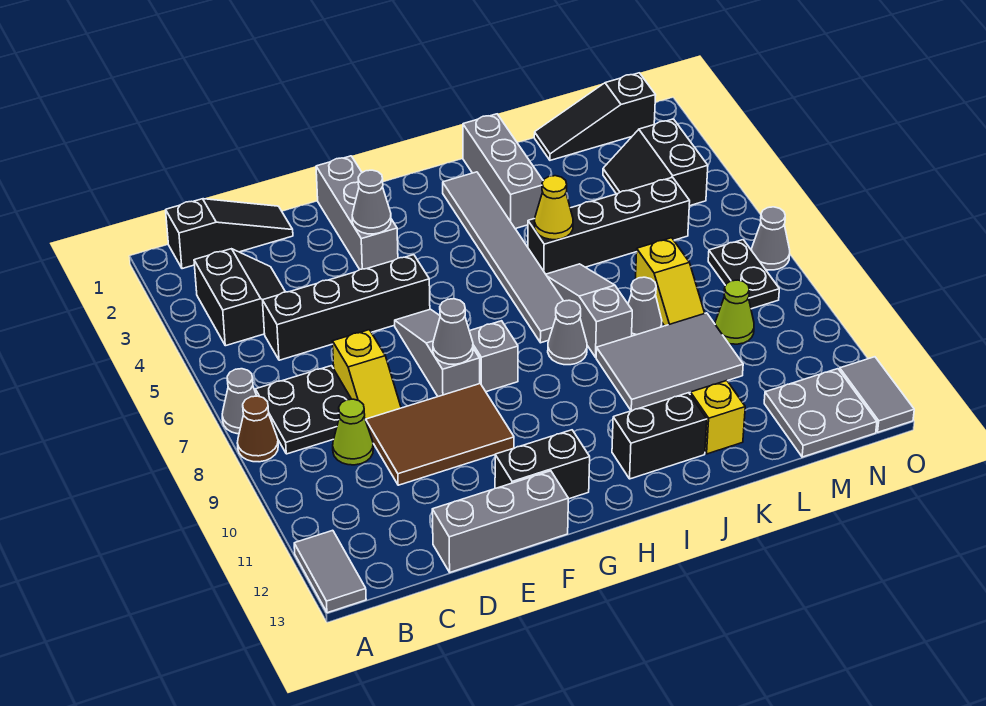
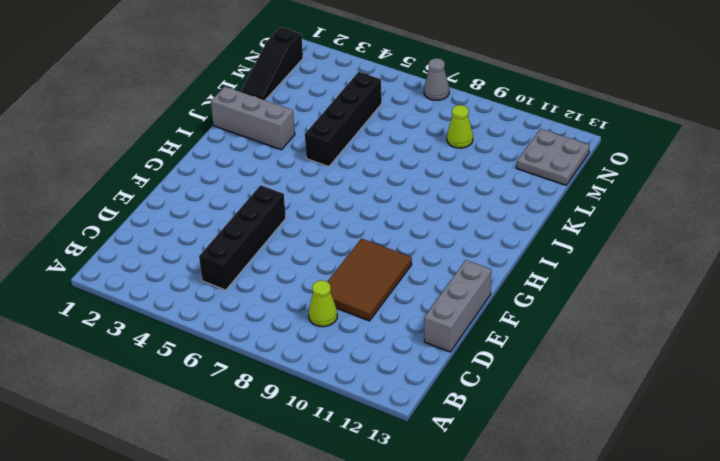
none -> grey 1x1 cone [222,369,257,434]
none -> brown 1x1 cone [237,396,278,462]
none -> grey 1x2 tile [294,530,366,613]
none -> black 1x3 slope [166,199,293,269]

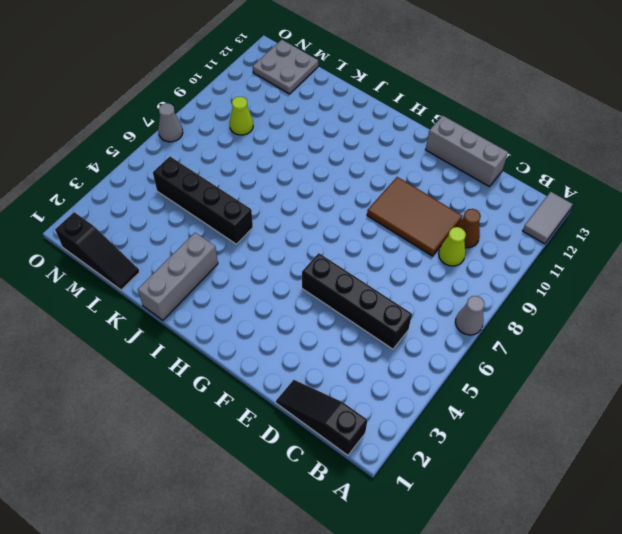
brown 1x1 cone [457,209,481,248] -> brown 1x1 cone moved to [237,396,278,462]
none -> black 2x2 slope [194,249,285,346]
none -> black 2x2 plate [255,366,351,454]
none -> yellow 1x2 slope [333,330,401,420]
none -> grey 1x3 brick [316,156,398,269]

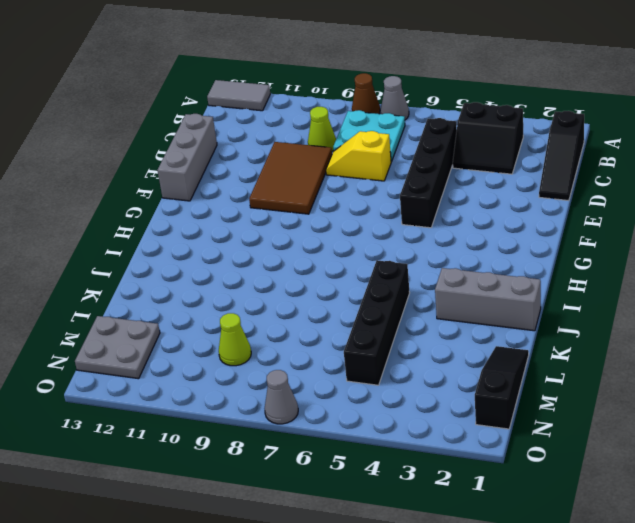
cyan 2x2 plate [333,110,405,162] -> black 2x2 plate [255,366,351,454]
none -> grey 1x3 brick [316,156,398,269]
none -> grey 1x3 slope [395,309,480,396]
none -> black 1x2 brick [495,430,590,499]
none -> grey 1x1 brick [470,321,518,392]

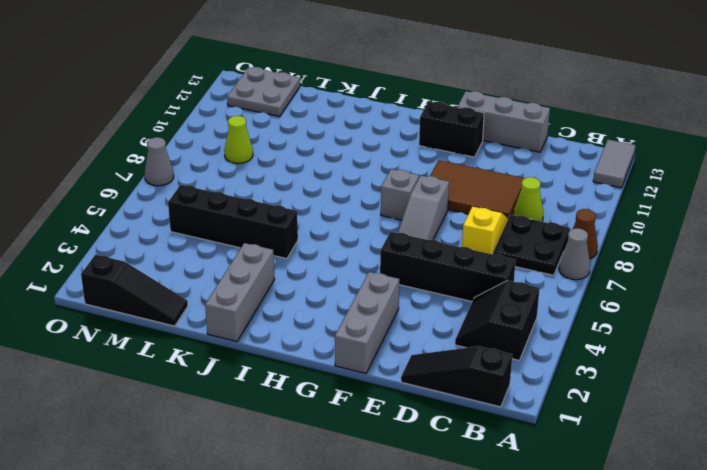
none -> grey 1x6 tile [443,172,563,343]
none -> grey 1x1 cone [548,300,587,365]
none -> black 1x2 brick [612,393,707,479]
none -> grey 1x3 slope [546,264,632,357]

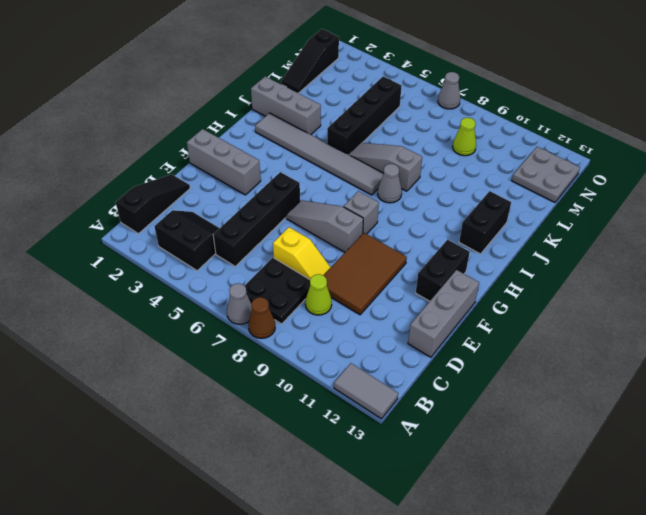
none -> grey 2x3 tile [596,313,743,411]
none -> grey 1x1 cone [628,277,662,336]
none -> yellow 1x1 brick [690,381,745,454]
none -> yellow 1x2 slope [636,238,705,326]

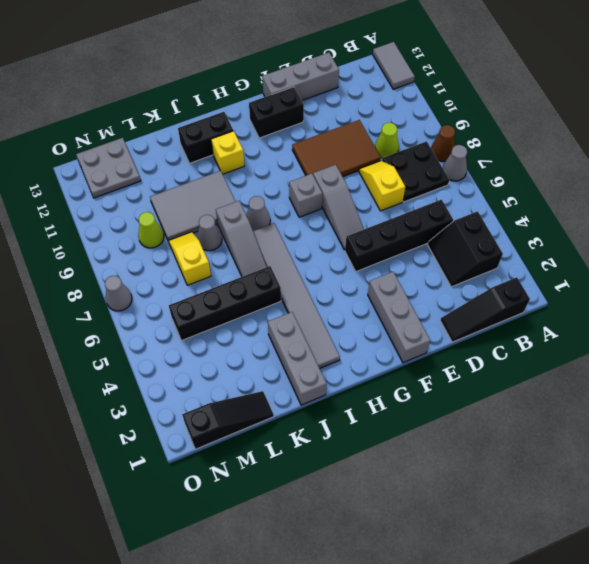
yellow 1x1 brick [211,131,244,174] -> yellow 1x1 brick moved to [690,381,745,454]
none -> black 2x2 slope [603,119,708,206]
none -> black 1x2 plate [708,240,779,309]
none -> grey 1x2 tile [840,357,914,432]
none -> grey 1x1 cone [352,170,391,234]

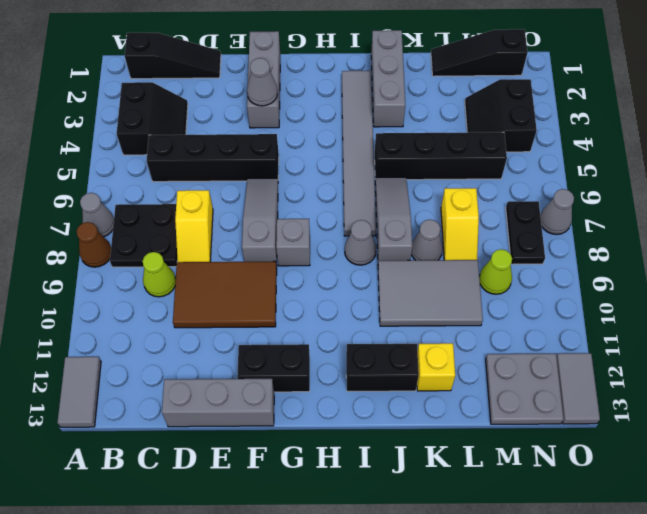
none -> grey 1x1 cone [433,299,473,364]
none -> yellow 1x1 cone [534,176,573,240]

